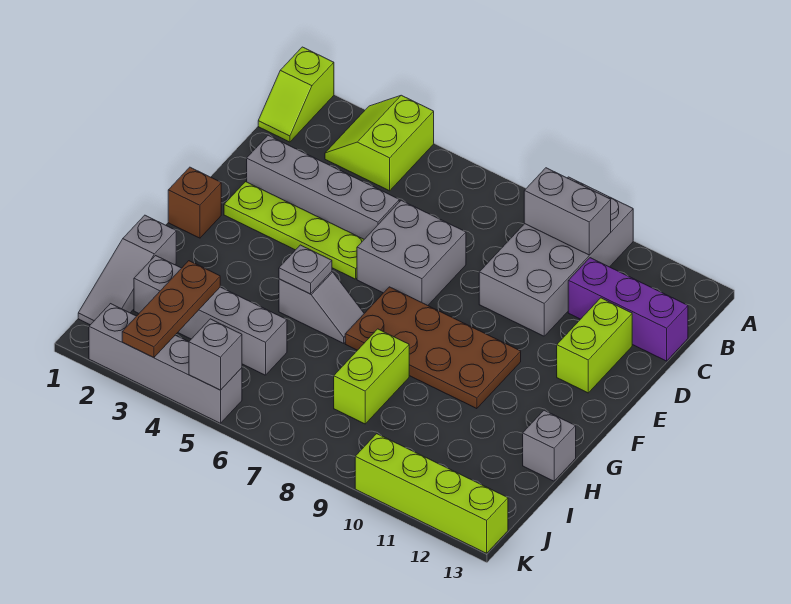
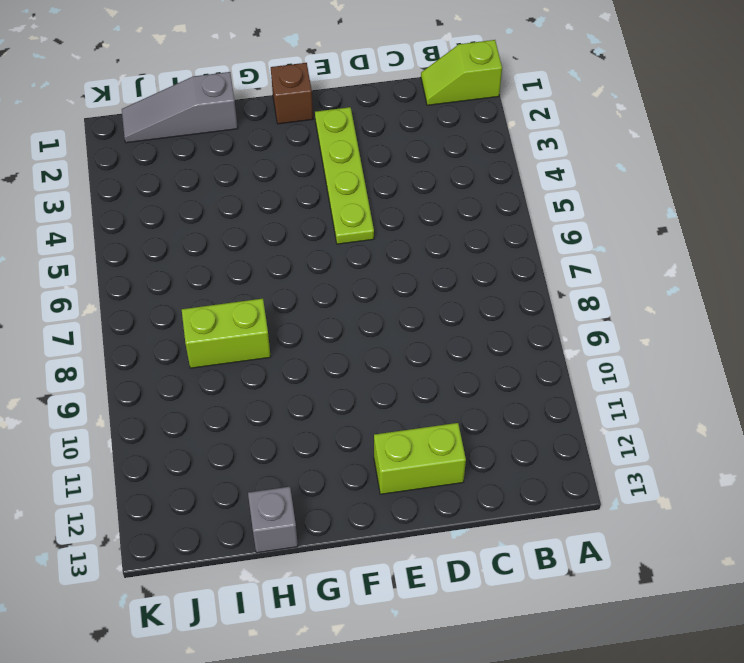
none -> lime 2x2 slope [325,95,434,191]
none -> grey 2x4 brick [479,177,633,336]
none -> purple 1x3 brick [568,258,688,361]

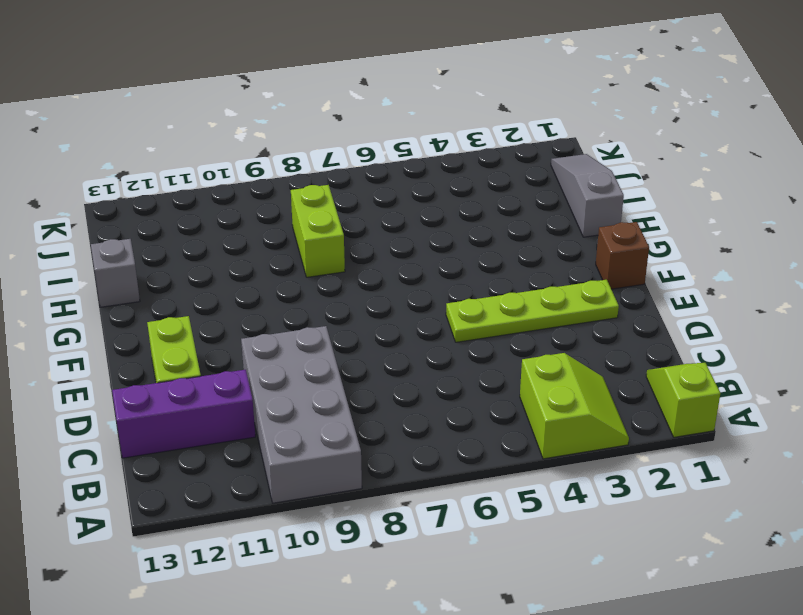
none -> grey 1x4 brick [247,135,399,239]
none -> grey 2x2 brick [357,200,466,305]
none -> brown 2x4 plate [345,287,521,409]

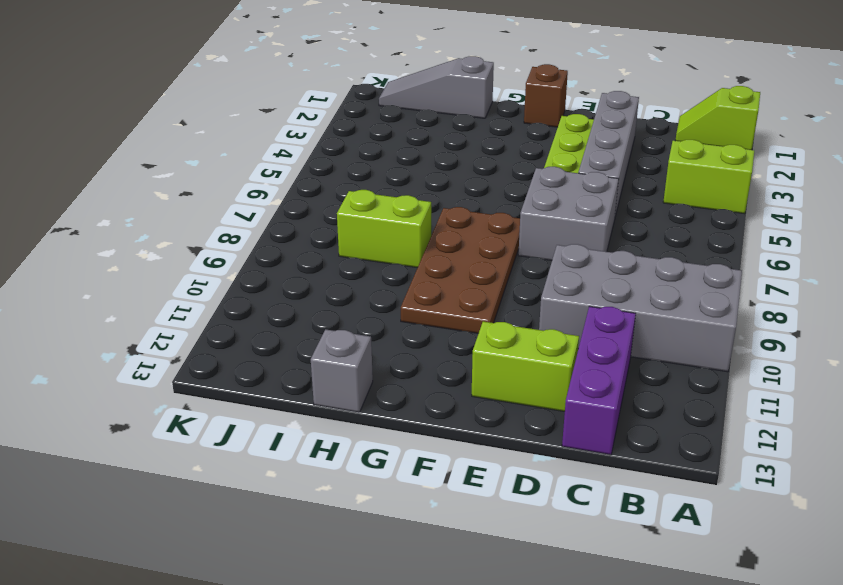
none -> grey 1x2 slope [279,272,364,343]
none -> grey 1x4 brick [134,256,287,375]
none -> grey 1x4 brick [89,304,242,423]

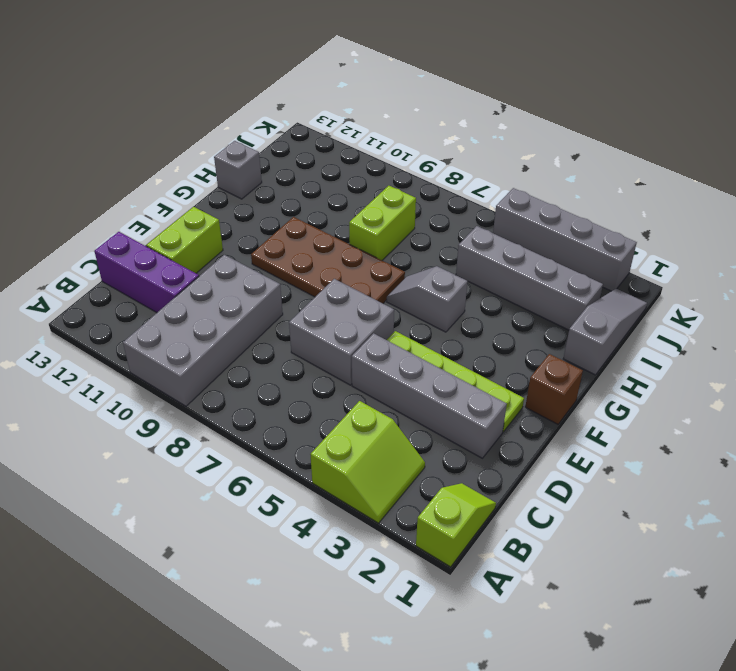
none -> lime 1x4 brick [355,434,508,553]
none -> grey 1x2 brick [524,168,611,255]
none -> grey 1x1 plate [279,245,332,294]

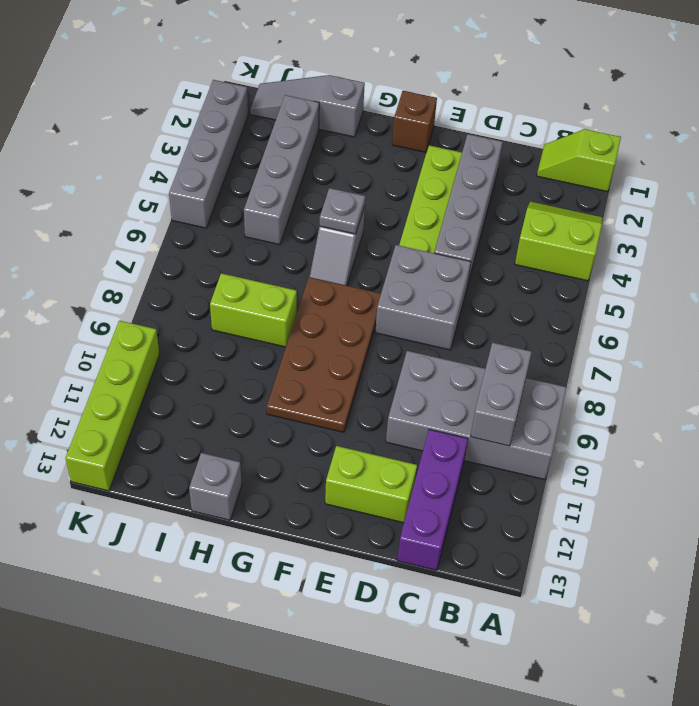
none -> brown 1x3 plate [122,261,220,358]
none -> grey 1x1 brick [189,319,242,390]

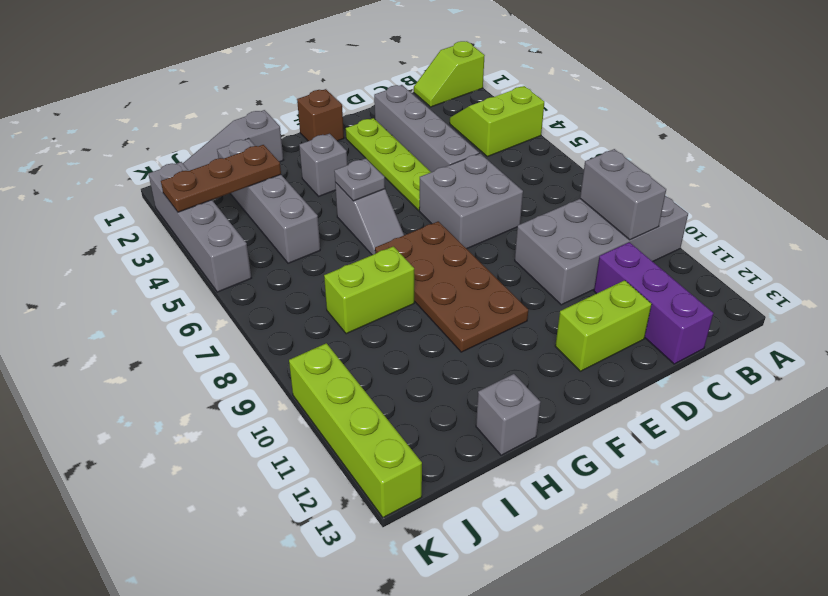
grey 1x1 brick [299,134,347,196] -> grey 1x1 brick moved to [189,319,242,390]

